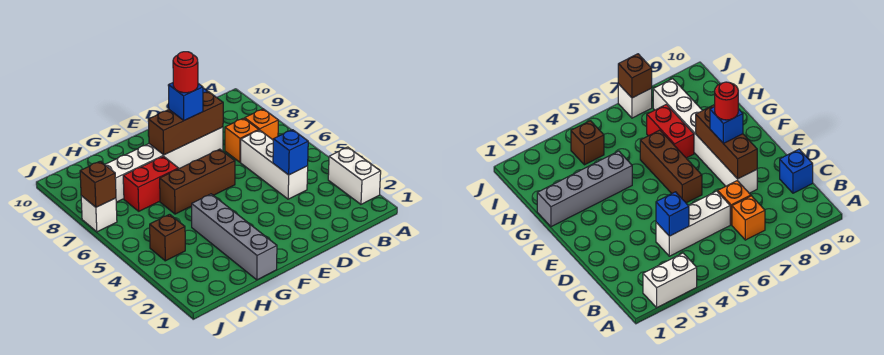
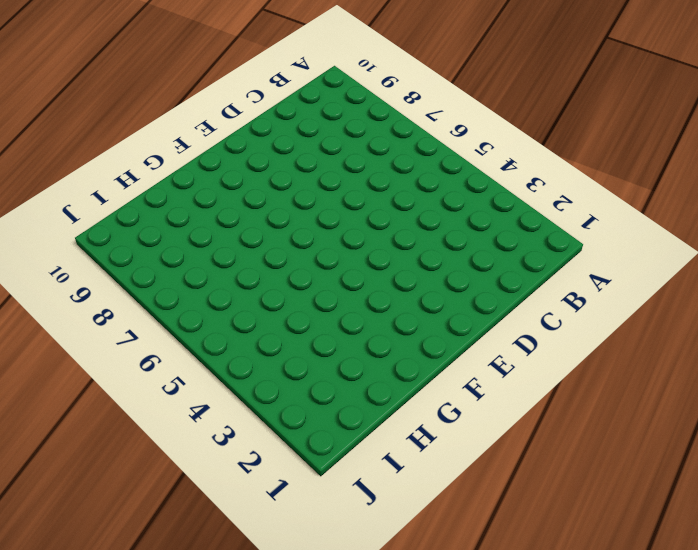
none -> white 1x2 brick [328,147,381,204]
none -> orange 1x1 brick [245,109,278,140]
none -> white 1x3 brick [241,130,308,199]

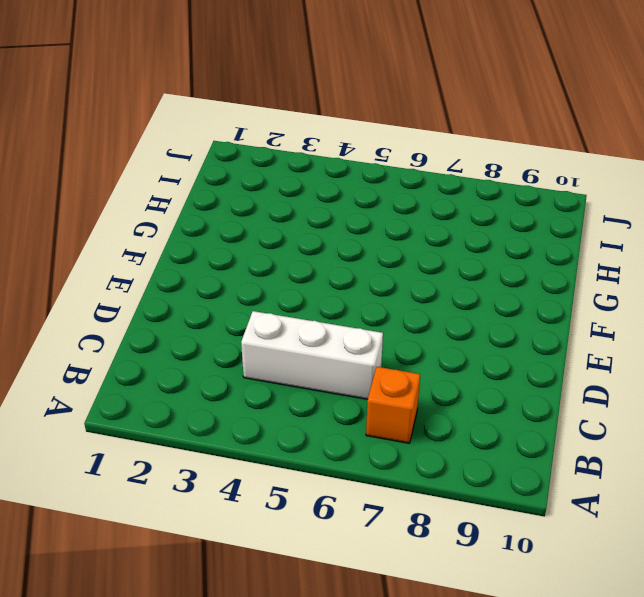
none -> white 1x2 brick [328,147,381,204]
none -> orange 1x1 brick [225,118,258,162]
none -> blue 1x1 brick [780,149,813,193]

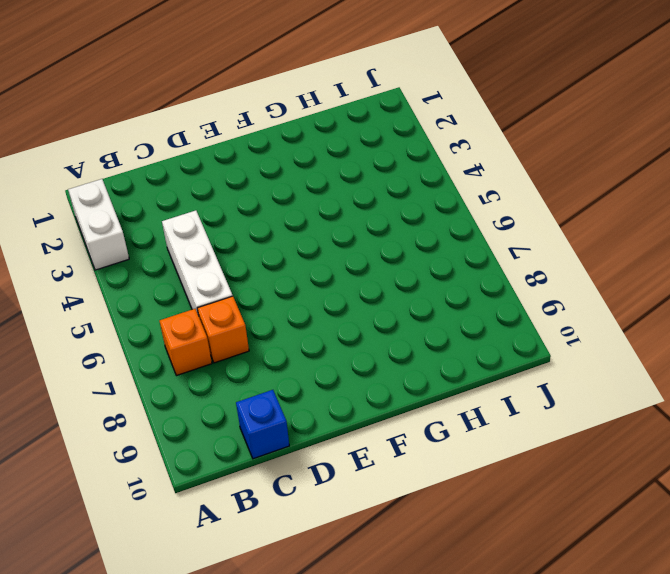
none -> white 1x6 brick [105,127,223,202]
none -> brown 1x3 brick [160,149,235,214]
none -> grey 1x4 brick [192,194,277,280]

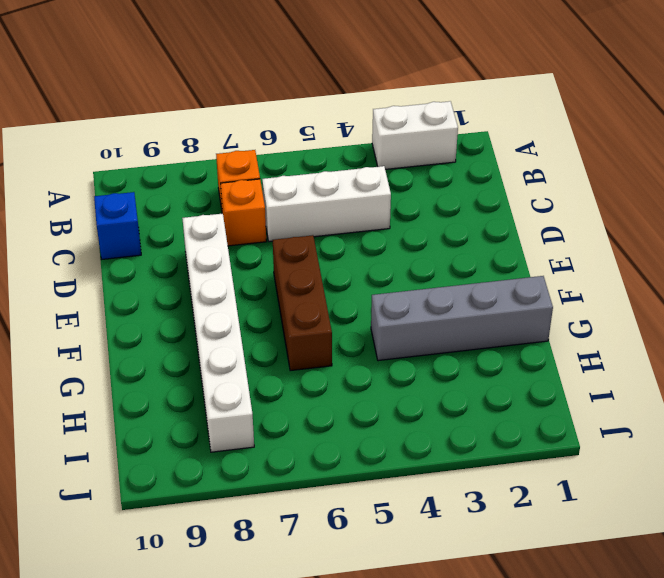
none -> red 1x2 brick [123,156,178,211]
none -> brown 1x1 brick [150,214,185,261]
none -> white 1x1 brick [81,196,117,232]

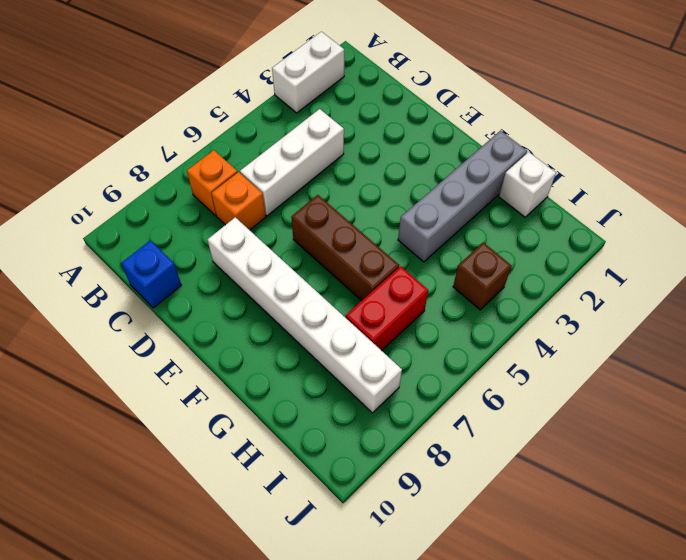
white 1x1 brick [499,152,556,217] -> white 1x1 brick moved to [81,196,117,232]
red 1x2 brick [345,266,428,351] -> red 1x2 brick turned to [123,156,178,211]
none -> blue 1x1 brick [273,130,308,175]
none -> brown 1x3 brick [148,91,223,155]
none -> brown 1x1 brick [80,161,116,207]

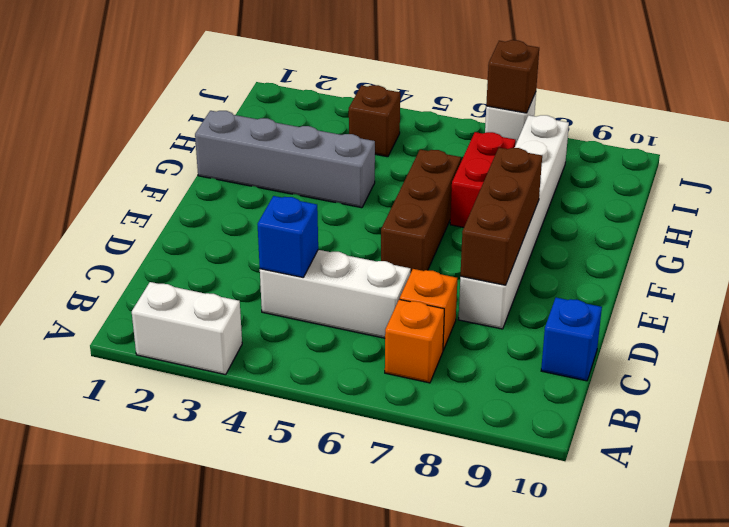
none -> blue 1x1 brick [168,83,203,120]
none -> red 1x1 round brick [173,52,198,93]

